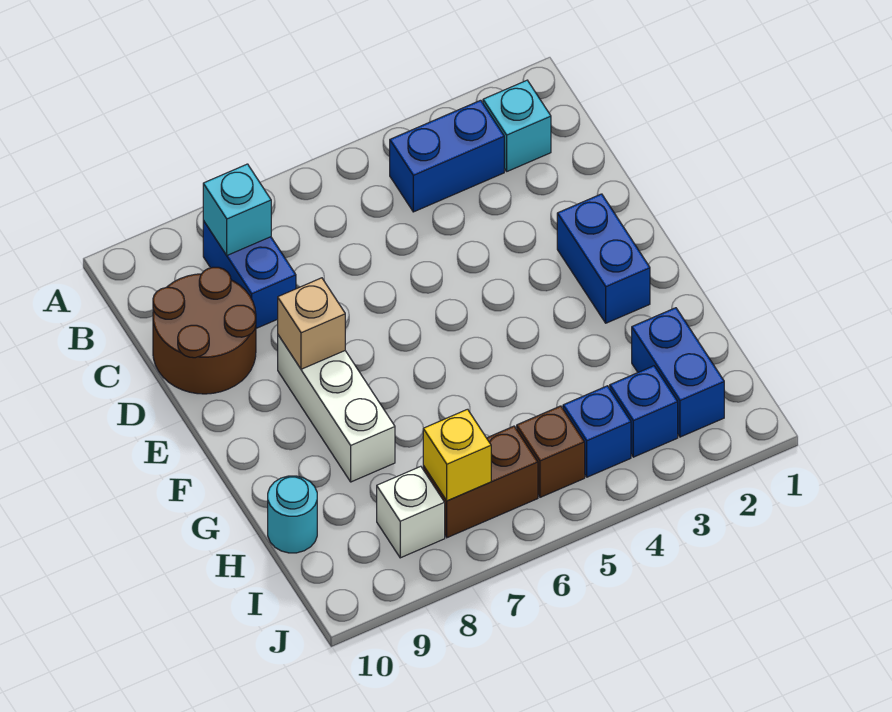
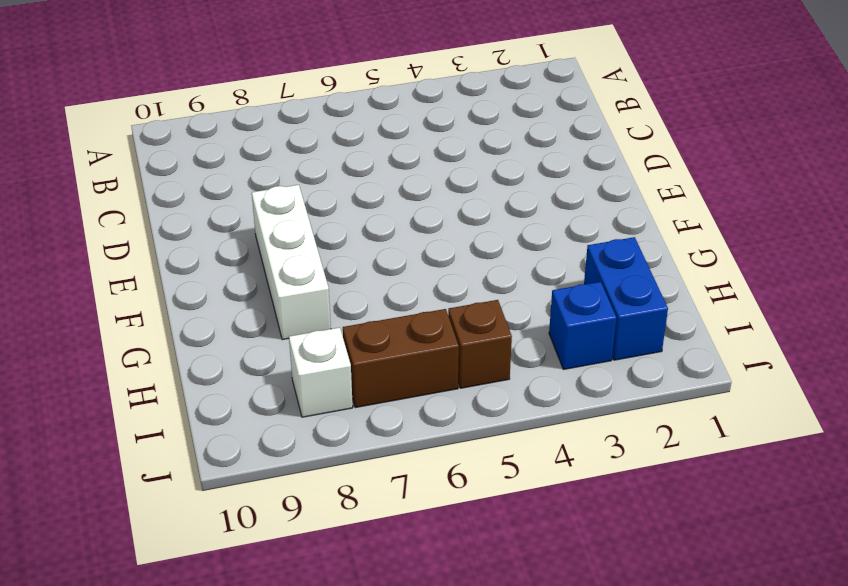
none -> cyan 1x1 brick [483,80,551,171]
none -> blue 1x2 brick [390,100,504,212]
none -> blue 1x2 brick [203,220,296,328]

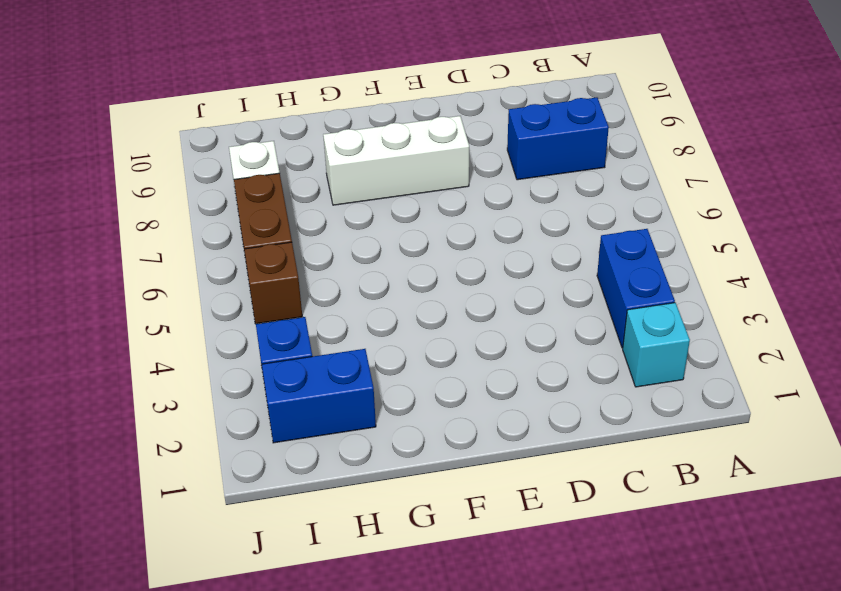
none -> brown 2x2 round brick [153,267,256,394]
none -> blue 1x2 brick [557,194,650,323]
none -> cyan 1x1 round brick [268,476,317,553]

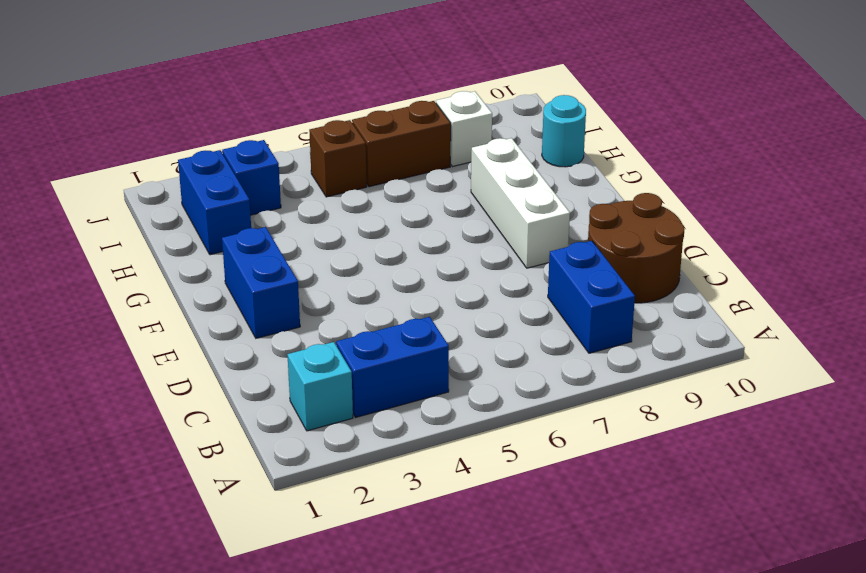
none -> blue 1x1 brick [563,386,631,477]
none -> cyan 1x1 brick [203,164,271,255]
none -> tan 1x1 brick [278,278,345,369]

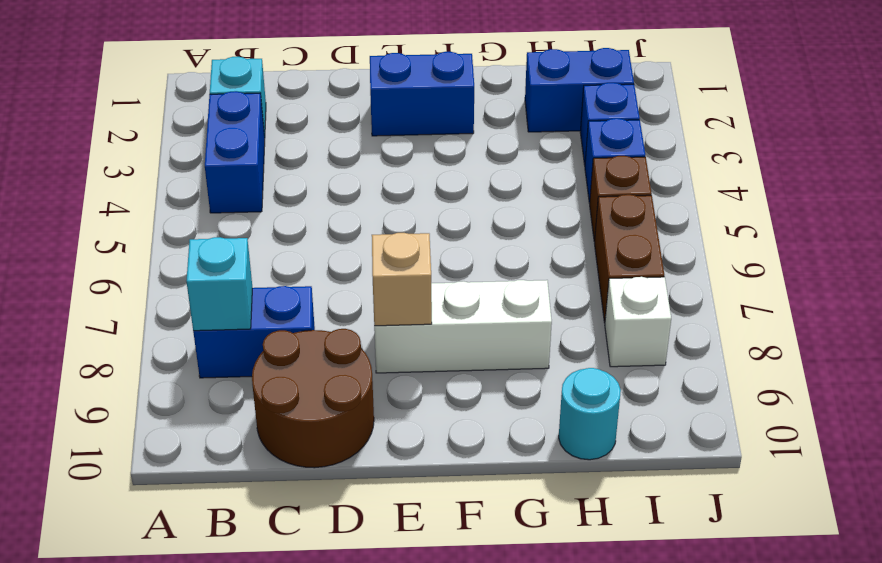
none -> yellow 1x1 brick [423,409,491,501]

